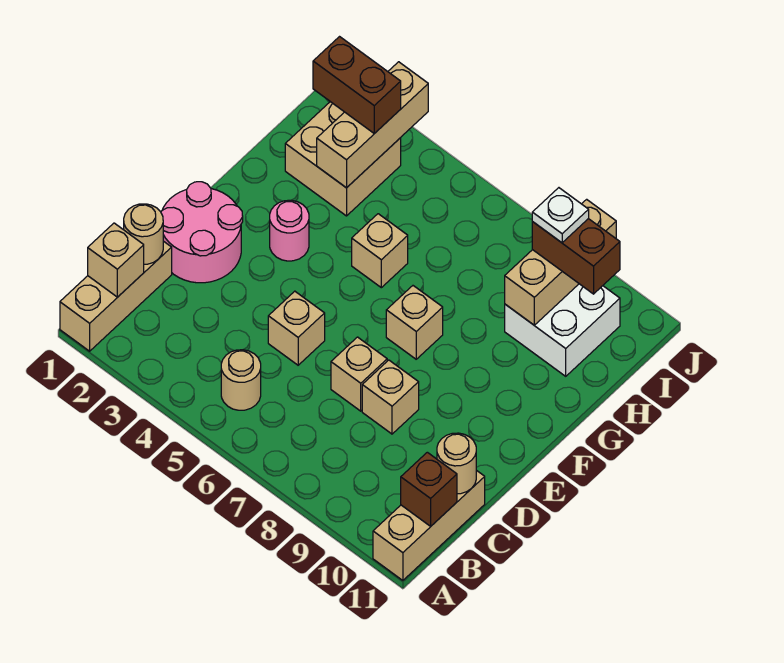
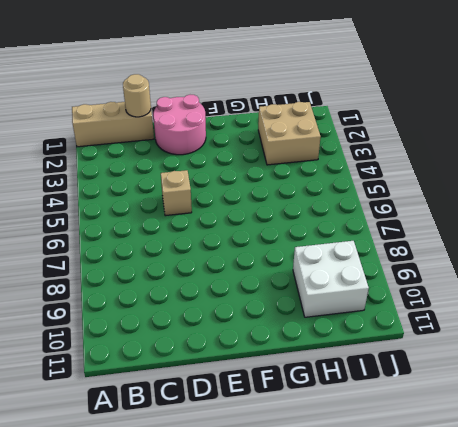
none -> tan 1x3 brick [373,470,485,580]
none -> tan 1x1 round brick [221,350,261,410]
none -> tan 1x1 brick [331,337,387,411]

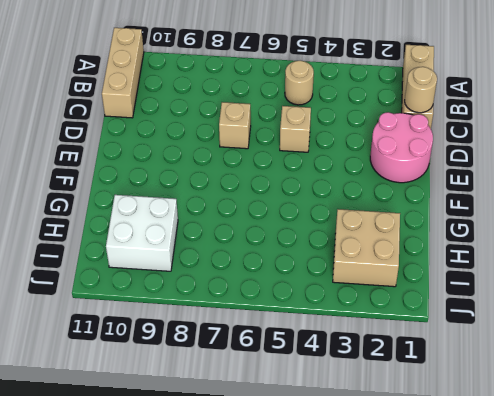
none -> tan 1x1 brick [362,360,419,434]
none -> pink 1x1 round brick [270,200,309,261]
none -> tan 1x1 brick [386,286,443,359]

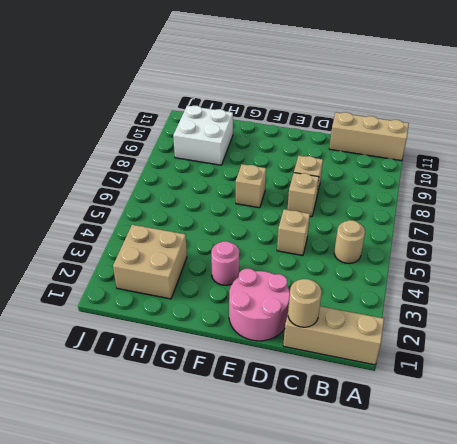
none -> tan 1x1 brick [352,214,408,288]
none -> tan 1x1 brick [88,223,144,297]
none -> brown 1x1 brick [401,452,457,526]

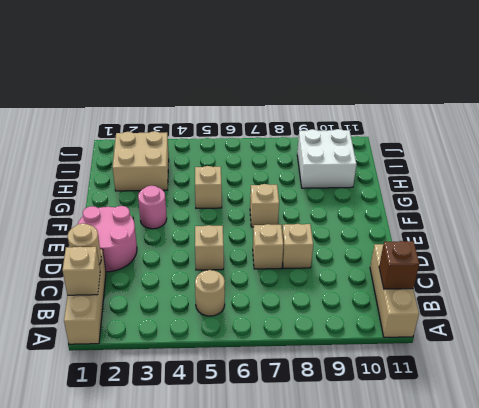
none -> tan 1x1 round brick [437,433,476,494]
none -> tan 1x3 brick [317,62,428,188]
none -> tan 1x3 brick [505,199,616,325]

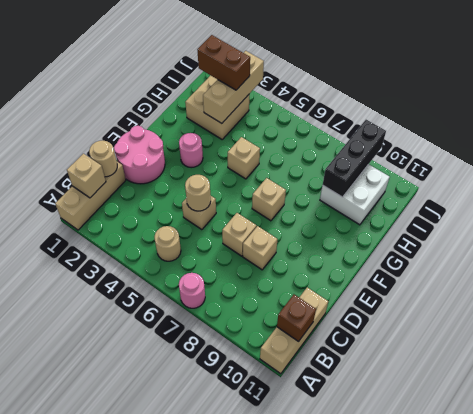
pink 1x1 round brick [179,273,205,308] -> none
tan 1x1 round brick [185,175,211,211] -> tan 1x1 round brick moved to [437,433,476,494]
black 1x3 brick [323,120,386,197] -> tan 1x3 brick [505,199,616,325]
none -> brown 1x2 brick [532,219,620,294]
none -> white 1x1 plate [532,188,589,243]

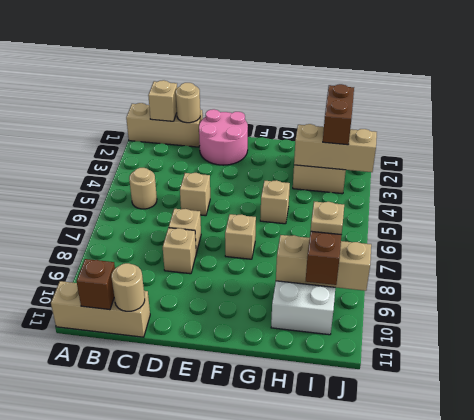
tan 1x1 plate [311,201,344,235] -> white 1x1 plate [532,188,589,243]
none -> pink 1x1 round brick [270,200,309,261]

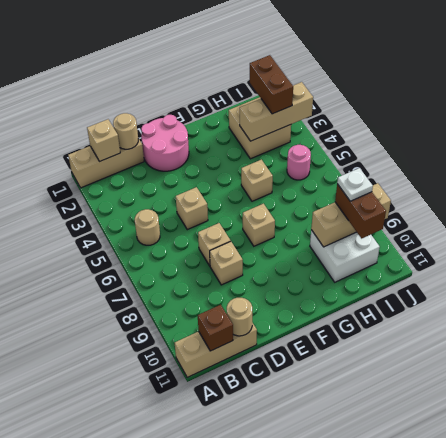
pink 1x1 round brick [287,145,311,180] -> pink 1x1 round brick moved to [270,200,309,261]

